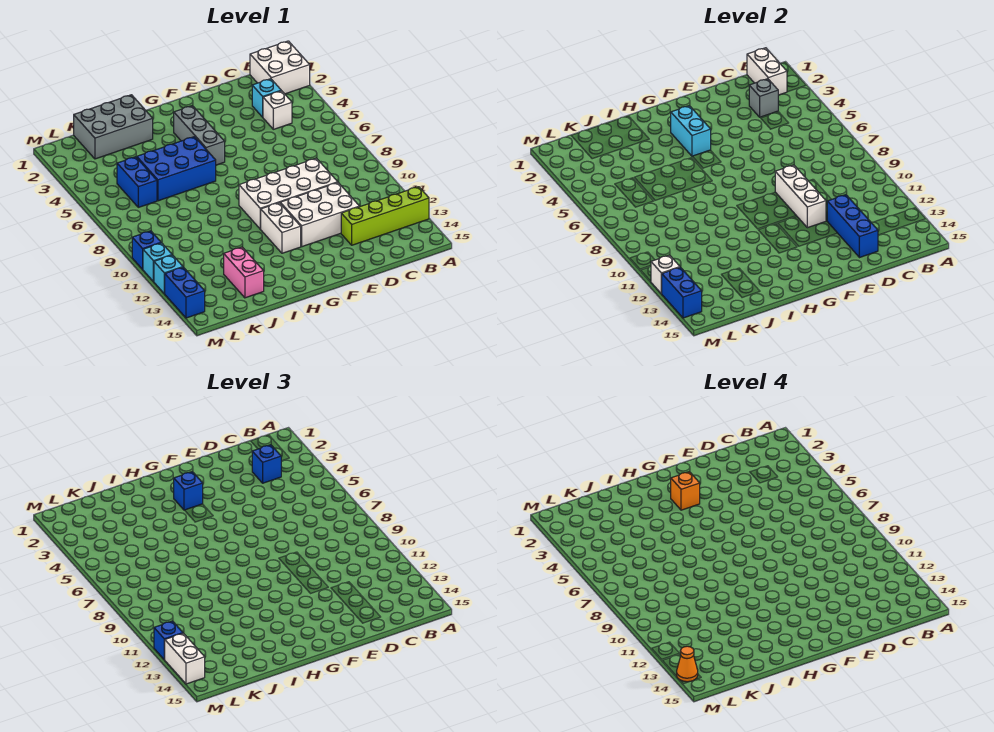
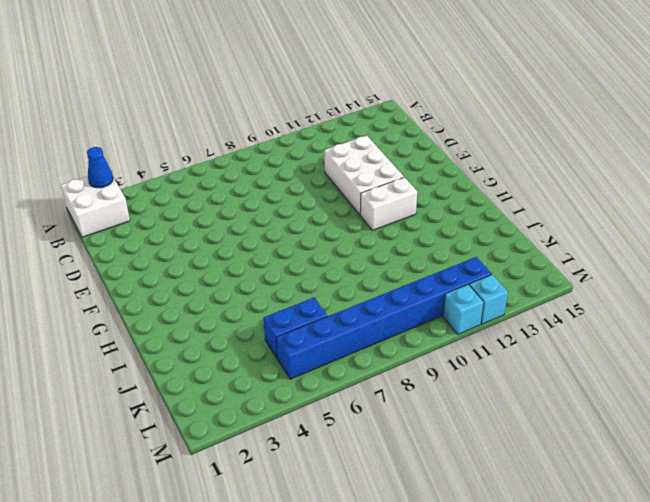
blue 1x1 cone [87,147,113,188] -> none
blue 1x8 brick [276,257,492,379] -> none
none -> lime 1x4 brick [341,187,429,245]
none -> cyan 1x1 brick [252,79,281,117]
none -> white 1x1 brick [263,91,292,129]

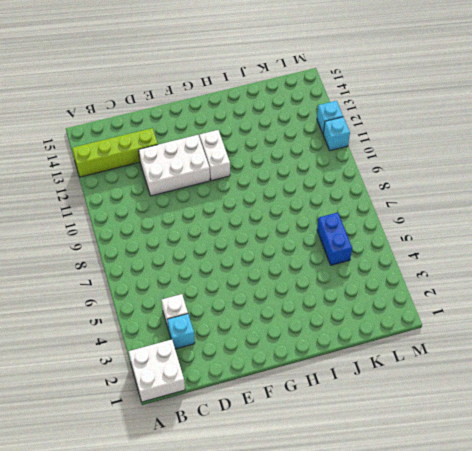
none -> white 2x4 brick [239,158,338,229]
none -> grey 1x3 brick [174,106,225,165]
none -> blue 2x3 brick [137,137,216,201]

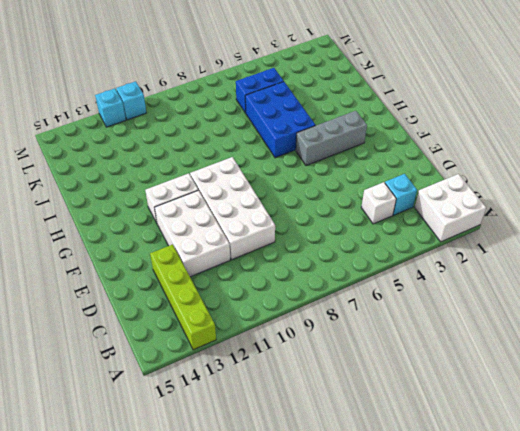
none -> grey 2x3 brick [74,95,153,159]
none -> pink 1x2 brick [224,247,264,298]
none -> blue 1x1 brick [132,231,161,269]

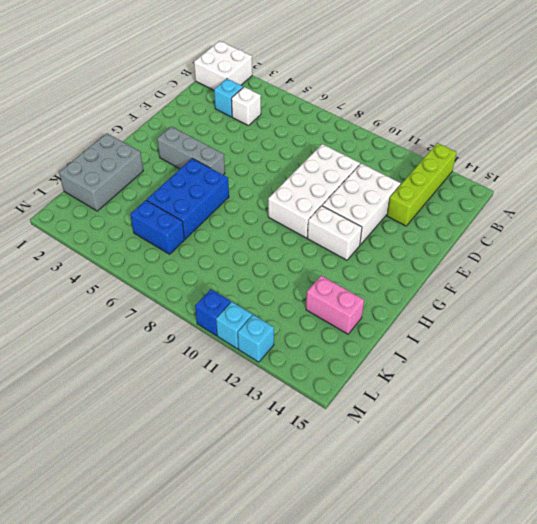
none -> blue 1x2 brick [165,267,205,318]
none -> white 1x2 brick [747,48,787,95]
none -> grey 1x1 brick [749,79,778,117]

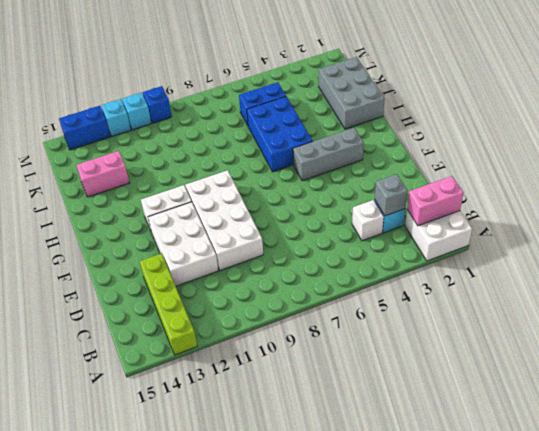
pink 1x2 brick [407,176,463,226] -> white 1x2 brick [747,48,787,95]
none -> blue 1x3 brick [827,195,878,258]
none -> white 1x3 brick [775,165,826,228]
none -> cyan 1x2 brick [671,106,711,156]

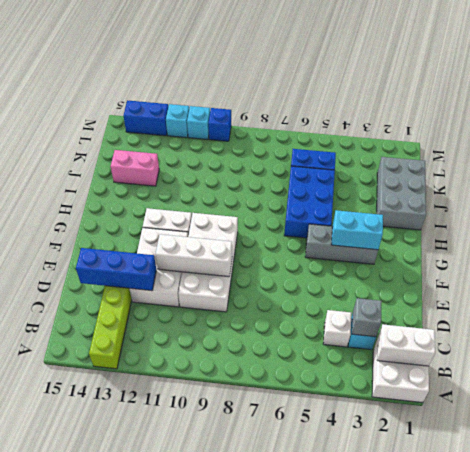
none -> white 1x1 brick [651,255,680,294]
none -> blue 1x2 brick [662,267,702,318]
none -> blue 1x1 brick [252,445,281,483]

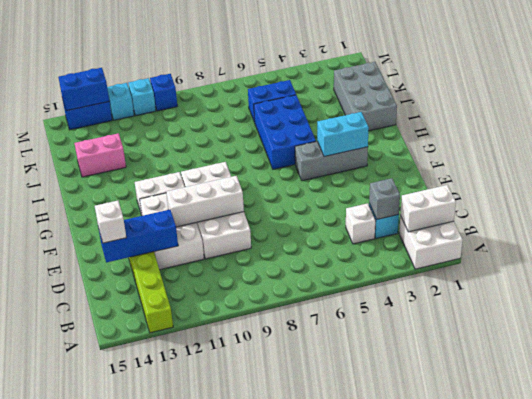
white 1x1 brick [95,201,126,243] -> white 1x1 brick moved to [651,255,680,294]
none -> blue 1x1 brick [252,445,281,483]
none -> blue 1x1 brick [174,472,203,510]
none -> blue 1x1 brick [154,621,183,660]

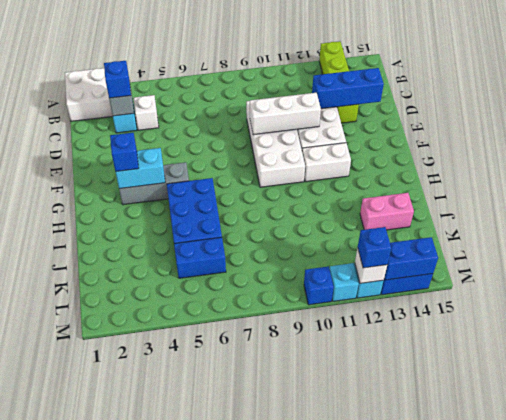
none -> grey 2x3 brick [74,95,153,159]
none -> white 1x2 brick [747,48,787,95]
none -> white 1x2 brick [165,633,205,684]

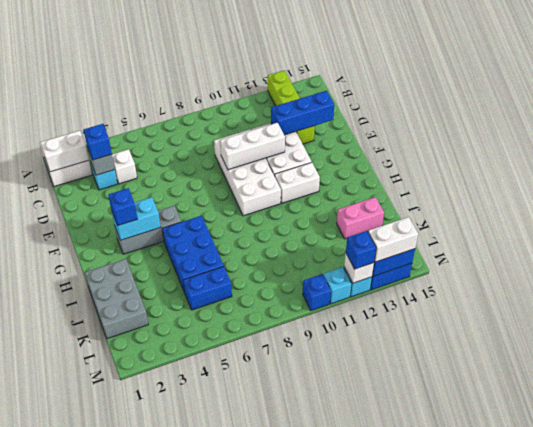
none -> orange 1x1 brick [671,472,700,510]
none -> orange 1x1 cone [677,646,698,682]

